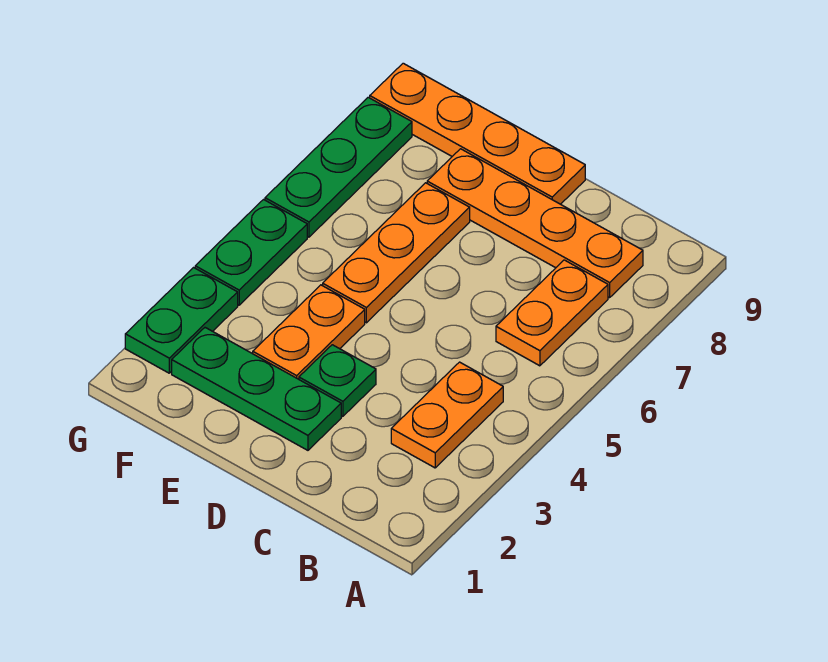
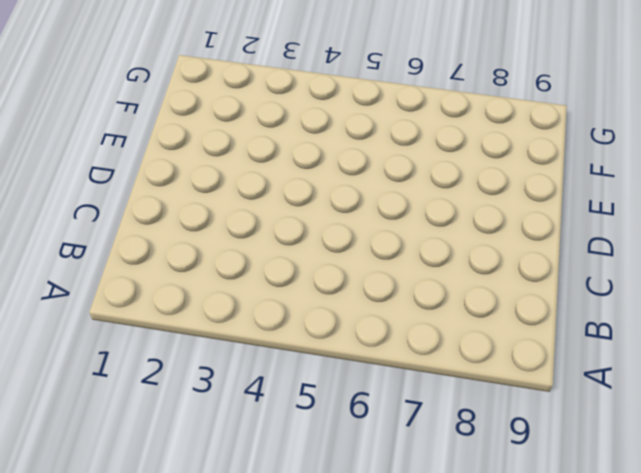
none -> orange 1x2 plate [391,362,503,468]
none -> orange 1x2 plate [496,260,608,366]

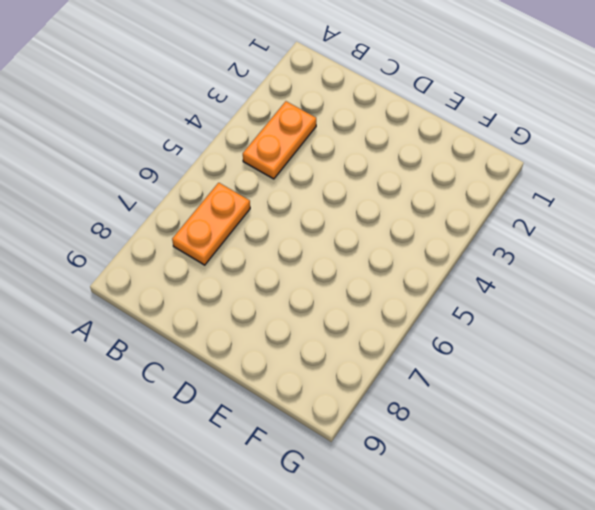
none -> orange 1x4 plate [427,149,643,298]
none -> green 1x3 plate [172,328,341,450]

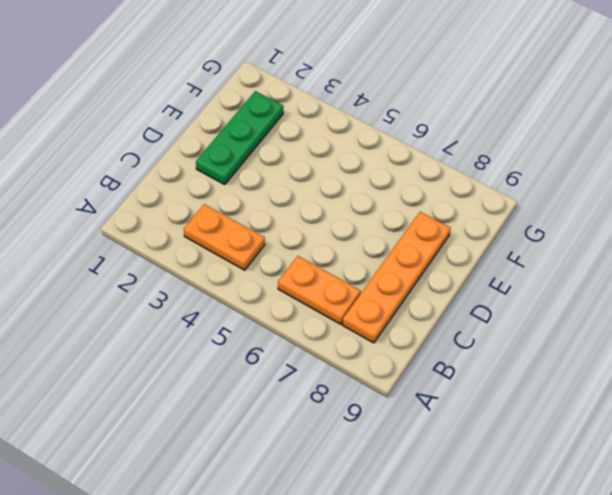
none -> green 1x1 plate [299,345,376,416]
none -> orange 1x4 plate [370,63,585,204]

